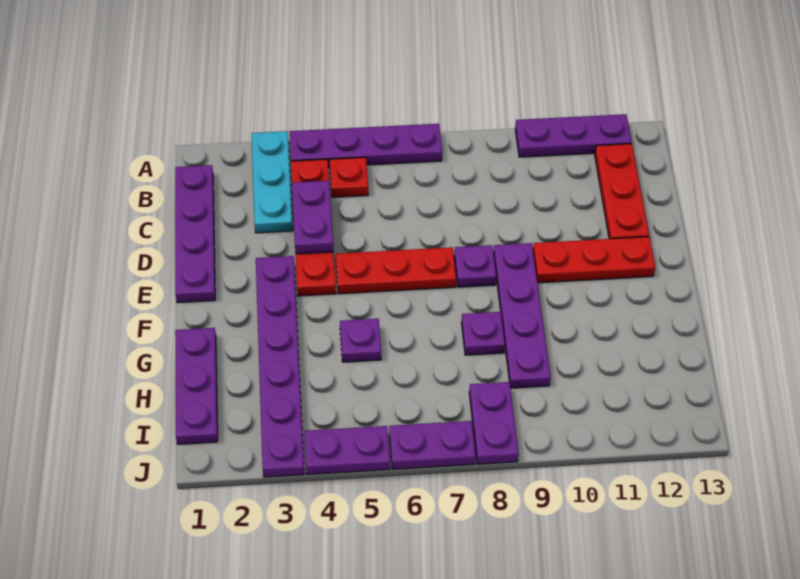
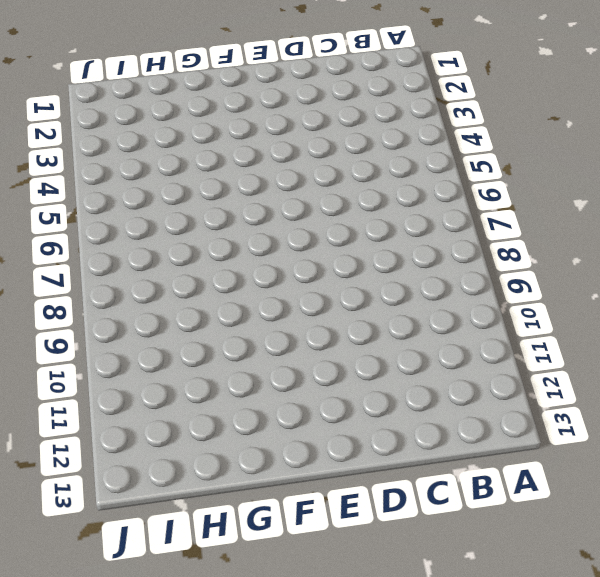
none -> cyan 1x3 plate [252,131,293,233]
none -> purple 1x4 plate [290,124,442,167]
none -> purple 1x3 plate [515,114,632,157]

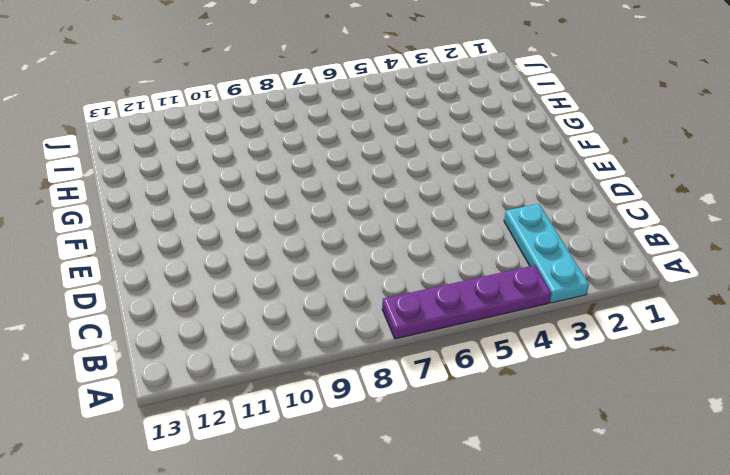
none -> purple 1x3 plate [515,114,632,157]
none -> purple 1x4 plate [175,165,215,303]
none -> red 1x4 plate [291,159,336,296]

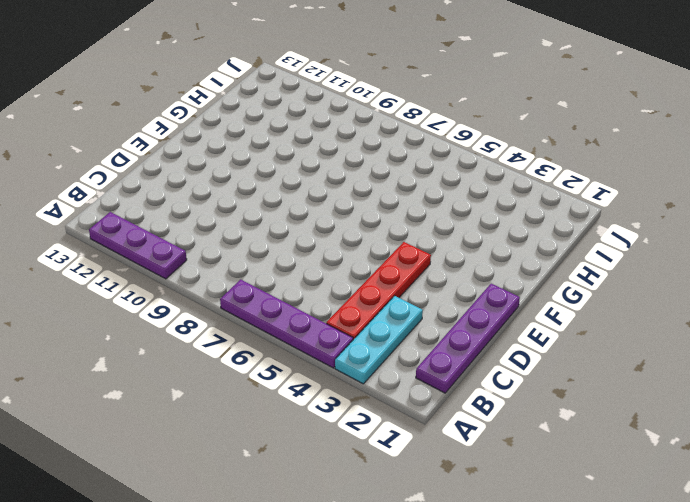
none -> red 1x1 plate [330,157,368,197]
none -> red 1x3 plate [595,144,649,239]
none -> purple 1x6 plate [256,256,304,477]

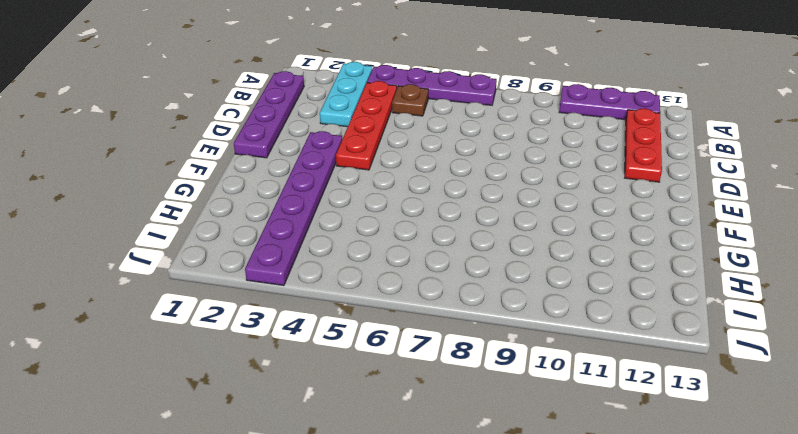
brown 1x1 plate [392,84,428,116] -> red 1x1 plate [330,157,368,197]
none -> red 1x3 plate [336,247,456,294]
none -> purple 1x1 plate [454,245,496,287]
none -> purple 1x4 plate [493,243,551,388]

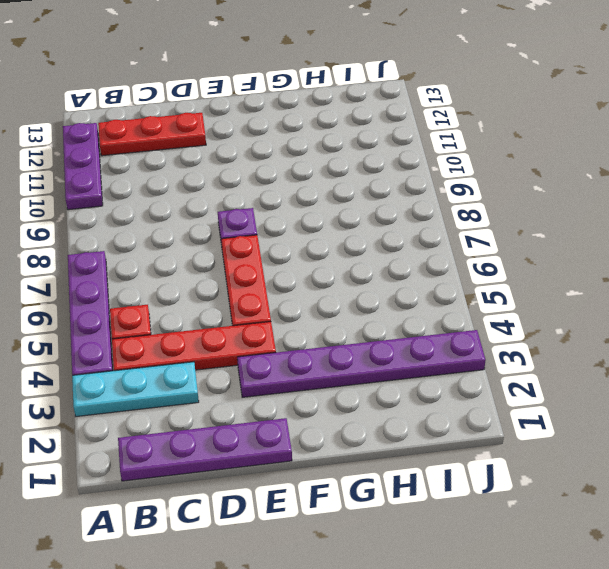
none -> purple 1x4 plate [493,243,551,388]
none -> red 1x3 plate [533,237,655,283]
none -> purple 1x3 plate [175,328,218,444]

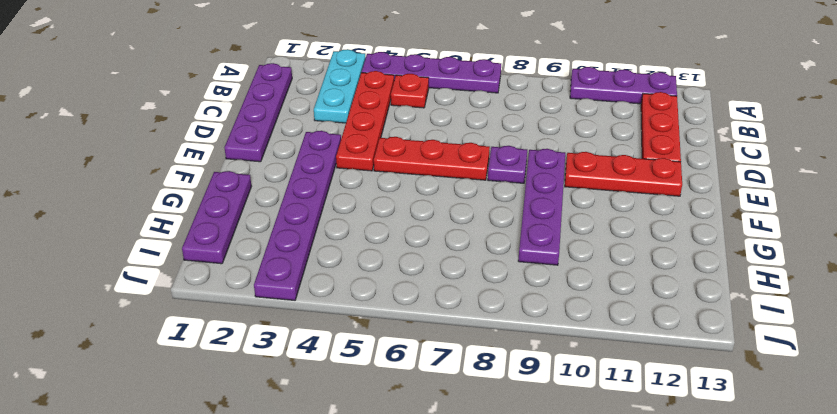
none -> purple 1x1 plate [340,319,381,362]
none -> purple 1x1 plate [461,312,505,355]
none -> purple 1x2 plate [469,382,519,464]

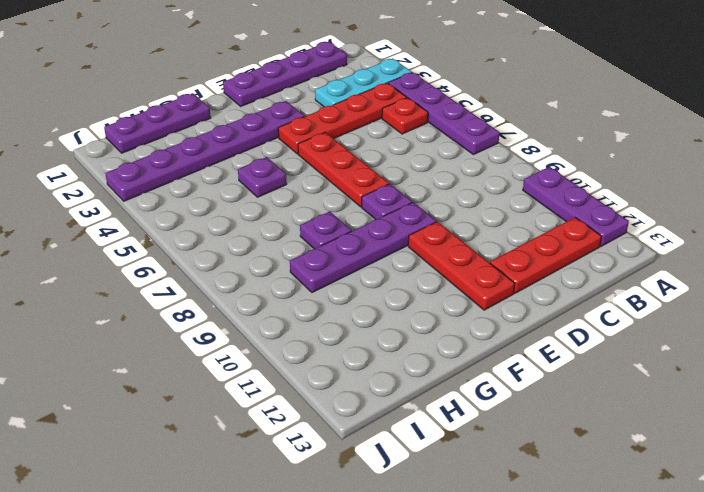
none -> purple 1x2 plate [469,382,519,464]
none -> purple 1x2 plate [304,426,390,475]
none -> purple 1x2 plate [389,421,476,469]

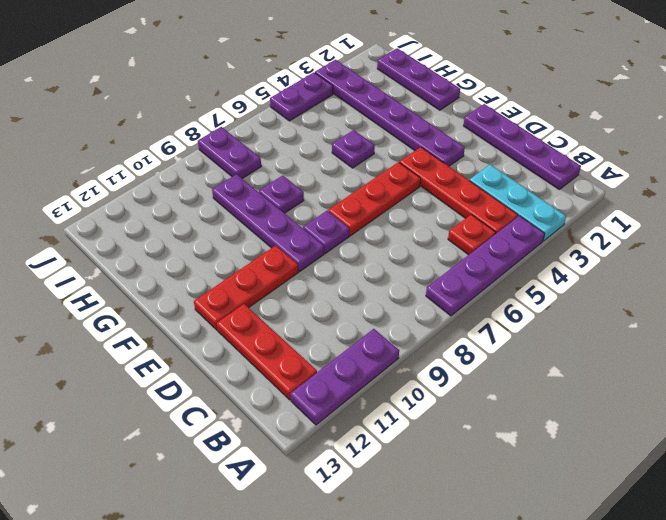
none -> purple 1x2 plate [389,421,476,469]
none -> purple 1x2 plate [292,181,334,254]

